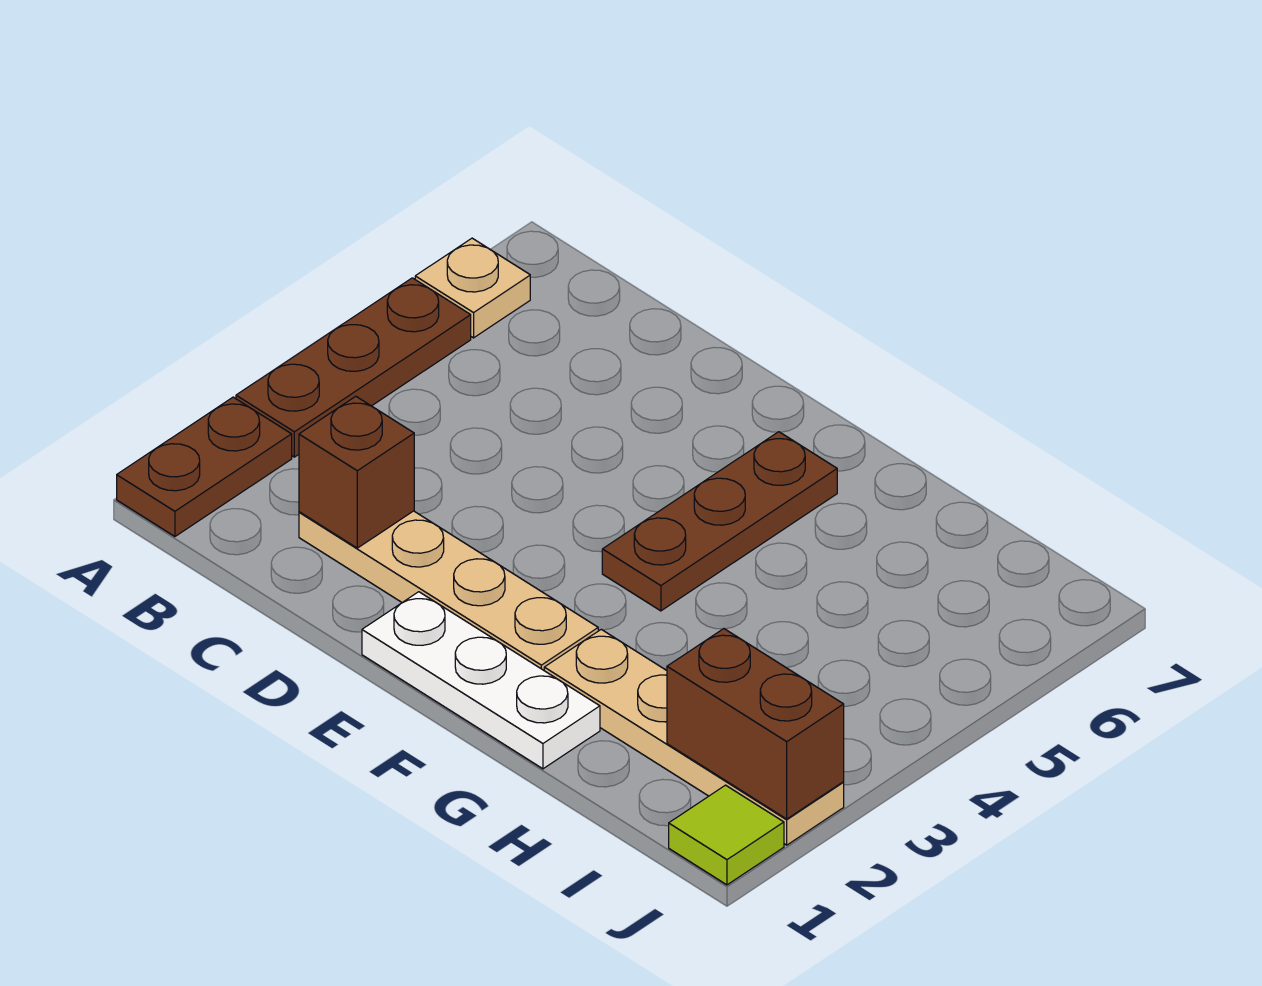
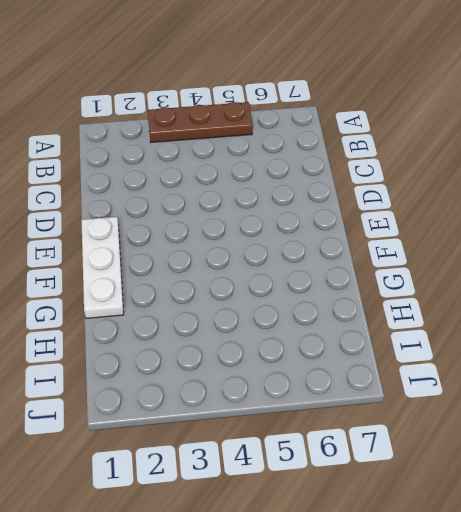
none -> brown 1x2 plate [117,397,292,537]
none -> tan 1x1 plate [415,238,530,338]

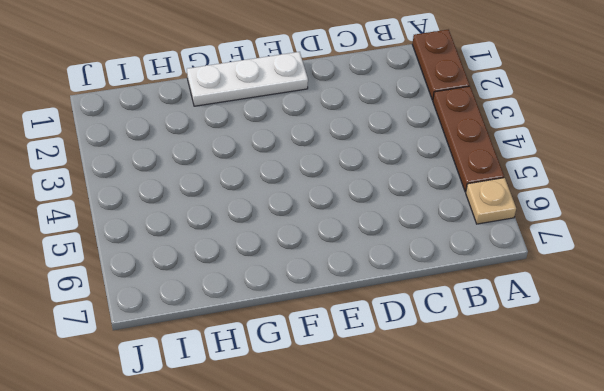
none -> tan 1x4 plate [299,511,598,670]
none -> brown 1x3 plate [602,432,837,611]

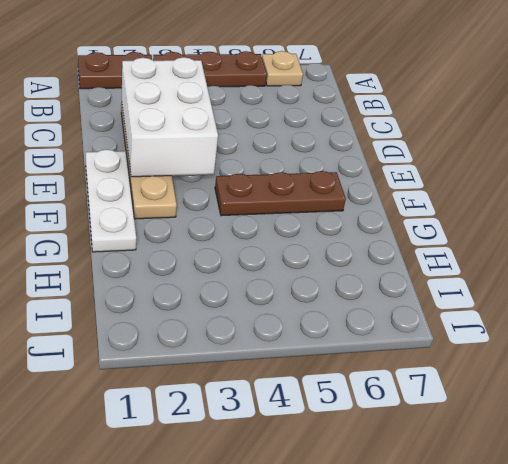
white 2x3 brick [122,57,218,177] -> brown 1x1 brick [299,396,414,548]
none -> tan 1x4 plate [544,629,844,845]
none -> lime 1x1 tile [669,785,784,885]

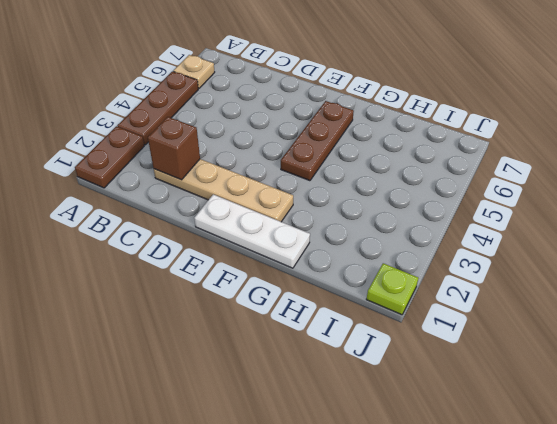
lime 1x1 plate [366,263,418,315] -> lime 1x1 tile [669,785,784,885]
none -> tan 1x4 plate [544,629,844,845]
none -> brown 1x2 brick [667,629,844,819]

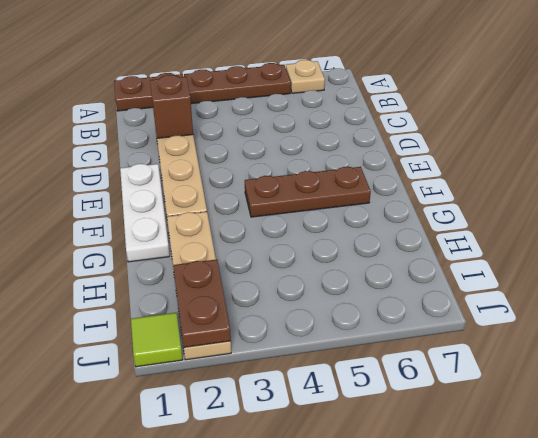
brown 1x2 plate [173,259,231,347] -> brown 1x2 brick [667,629,844,819]

